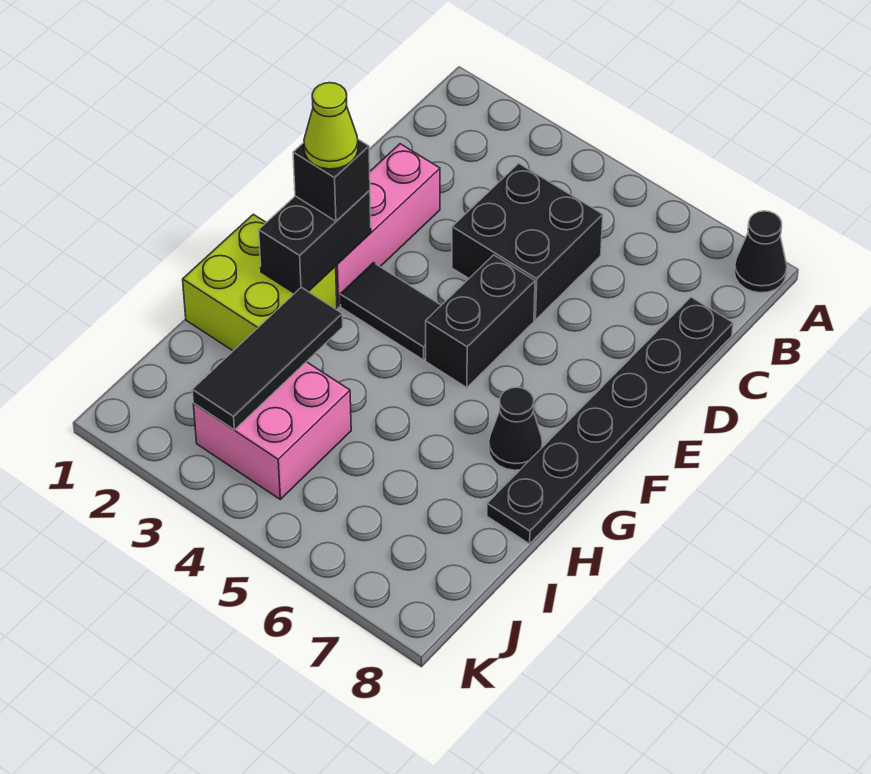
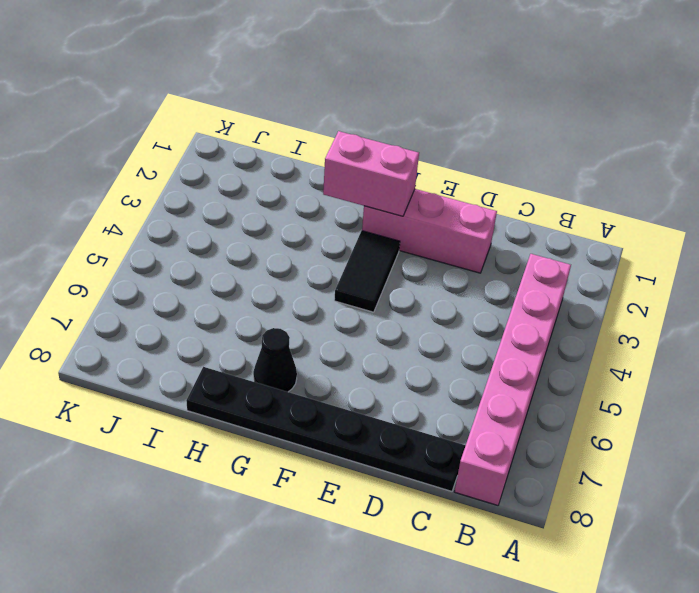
pink 1x6 brick [455,254,571,505] -> none
pink 1x2 brick [323,131,419,216] -> black 1x2 brick [259,190,371,293]
none -> black 1x1 cone [734,211,787,293]
none -> black 2x2 brick [452,163,603,320]
none -> black 1x2 brick [426,255,535,388]

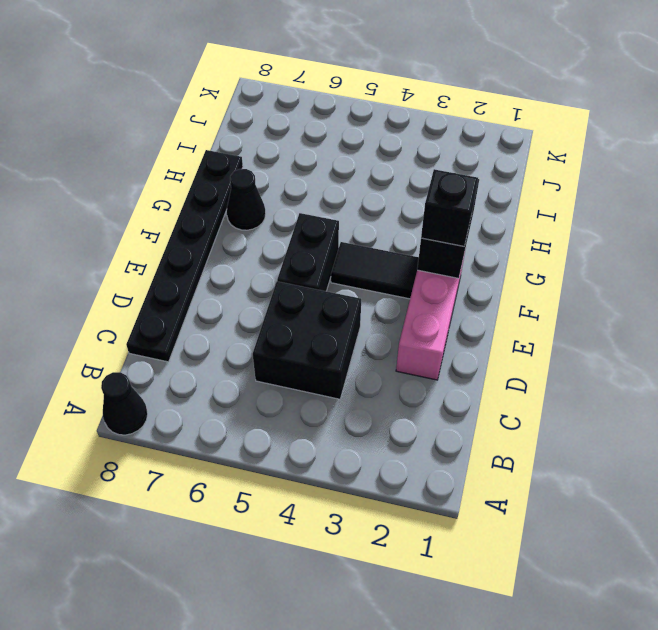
none -> lime 2x2 brick [183,214,337,351]
none -> pink 2x2 brick [193,362,351,499]
none -> black 1x3 tile [192,287,343,430]

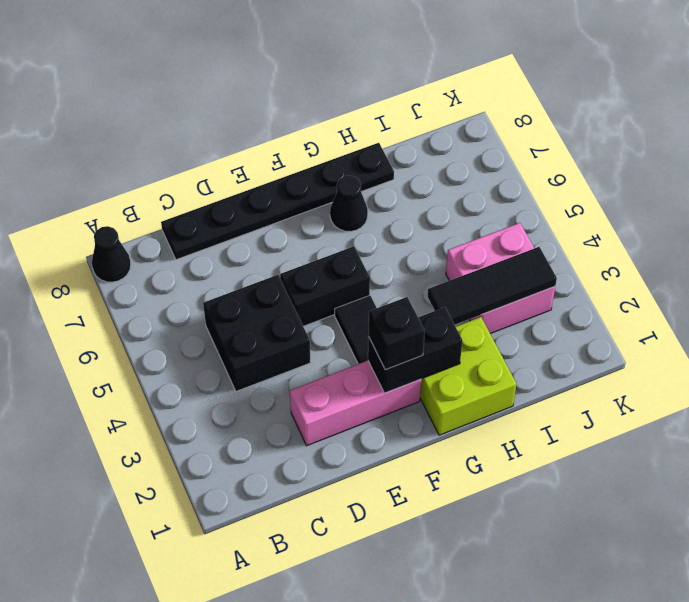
none -> lime 1x1 cone [304,83,358,169]

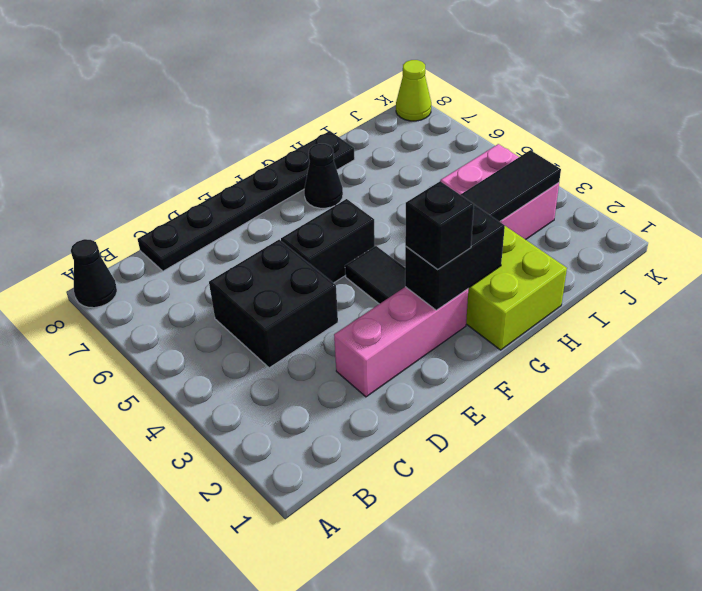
lime 1x1 cone [396,60,431,121] -> lime 1x1 cone moved to [304,83,358,169]

